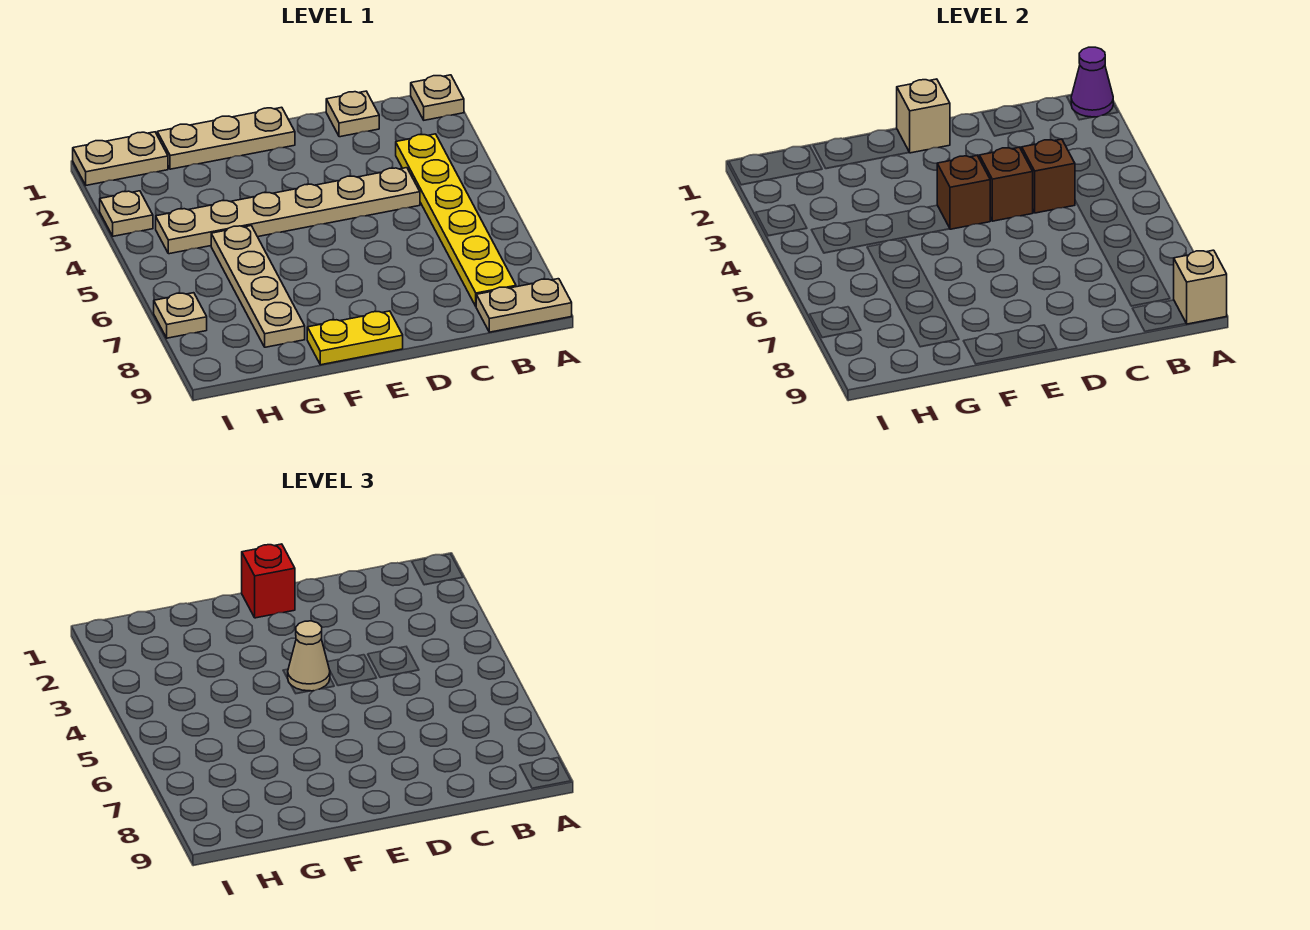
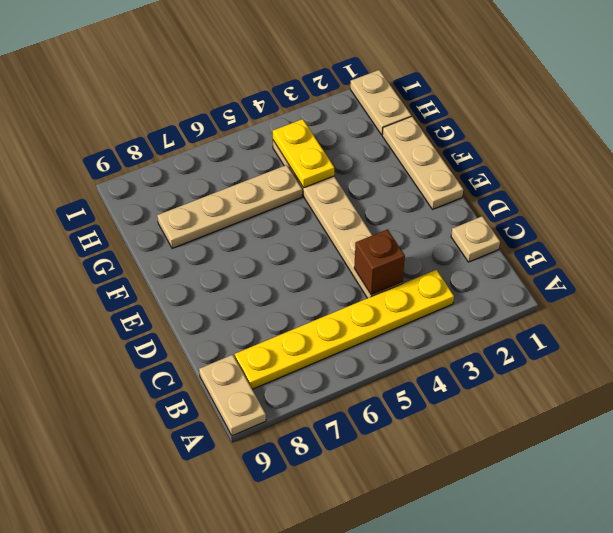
yellow 1x2 plate [273,119,334,188] -> yellow 1x2 plate moved to [307,311,403,365]
none -> tan 1x1 plate [411,75,464,120]
none -> tan 1x1 plate [100,191,153,236]
none -> tan 1x1 plate [154,293,207,338]

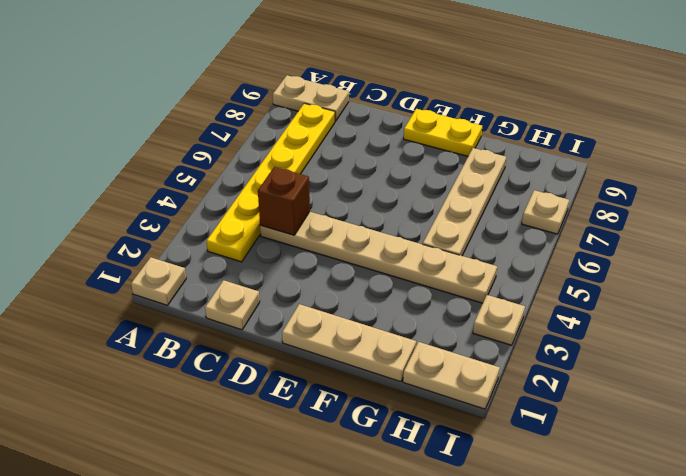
none -> purple 1x1 cone [1071,47,1113,117]
none -> tan 1x1 brick [1174,250,1227,324]
none -> brown 1x1 brick [980,147,1033,221]

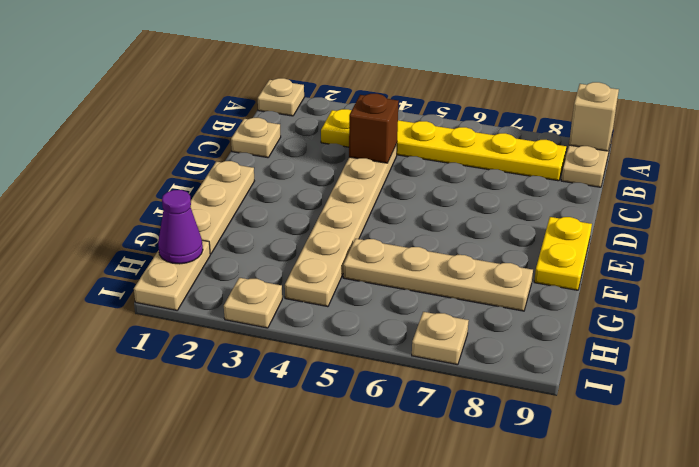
purple 1x1 cone [158,190,203,264] -> purple 1x1 cone moved to [1071,47,1113,117]
none -> brown 1x1 brick [980,147,1033,221]
none -> tan 1x1 brick [897,79,950,153]
none -> brown 1x1 brick [937,156,990,229]

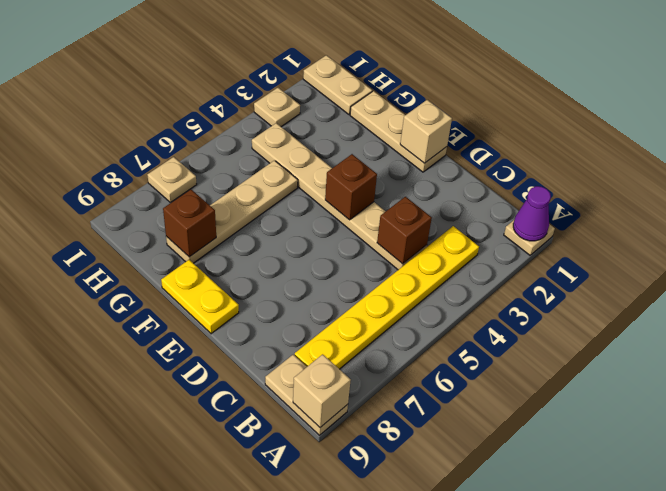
brown 1x1 brick [163,189,216,257] -> brown 1x1 brick moved to [980,147,1033,221]
none -> tan 1x1 plate [326,91,379,137]
none -> red 1x1 brick [242,544,295,618]
none -> tan 1x1 cone [288,621,330,691]

